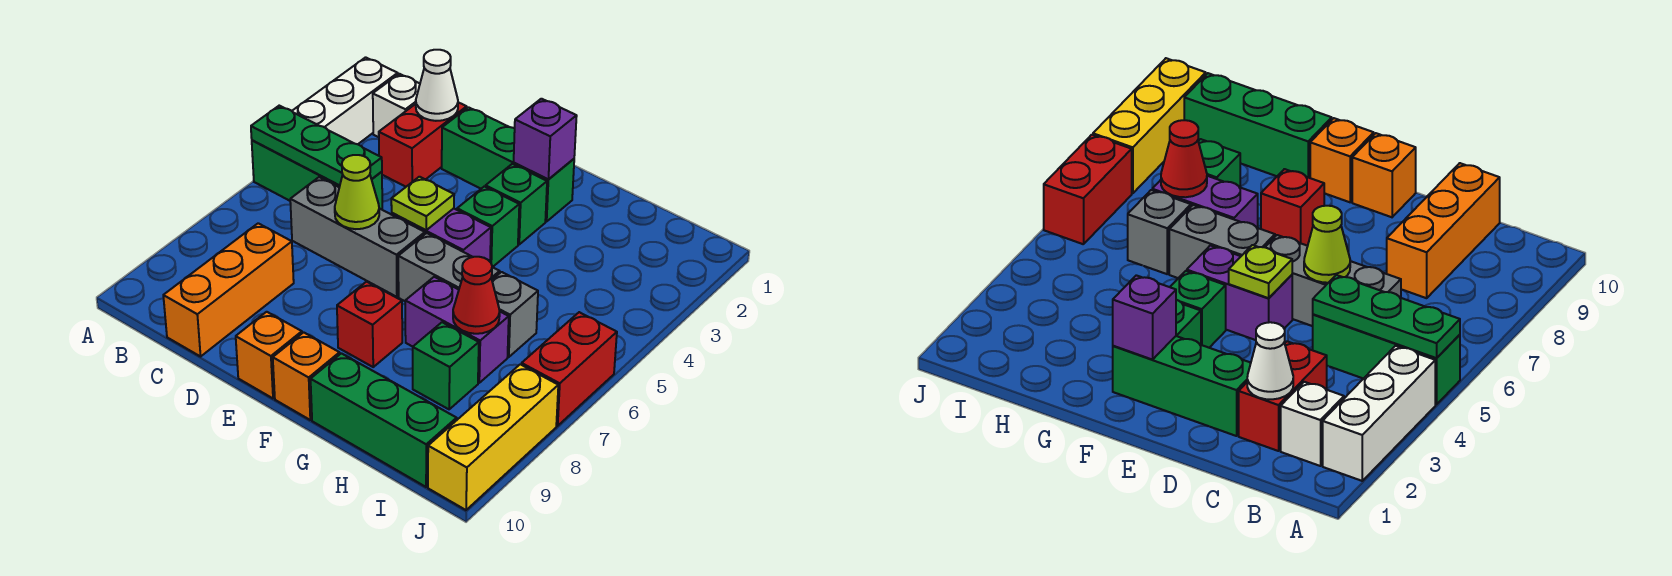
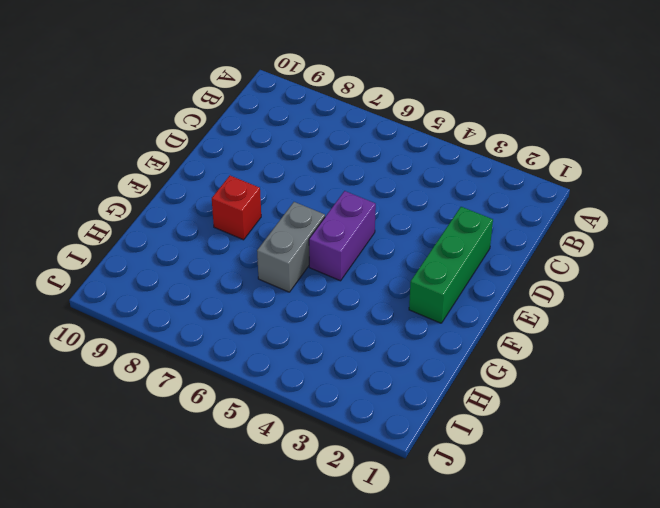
none -> white 1x3 brick [292,57,398,144]
none -> green 1x3 brick [252,140,382,209]
none -> white 1x1 brick [373,74,420,137]

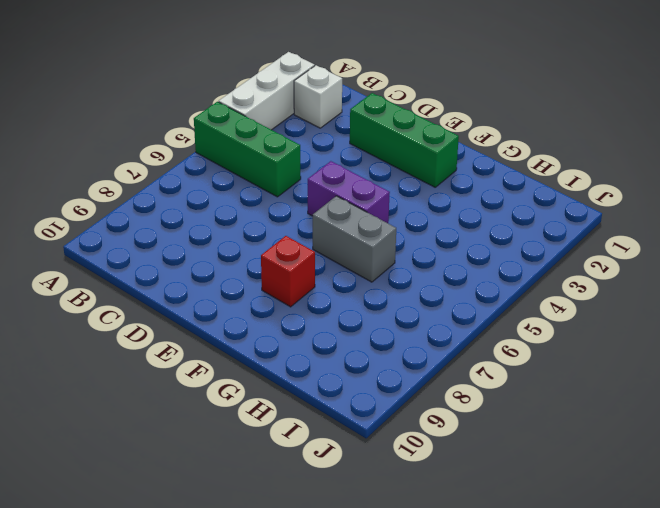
none -> red 1x2 brick [379,102,467,187]
none -> grey 1x3 brick [290,177,425,297]
none -> orange 1x3 brick [163,223,294,356]

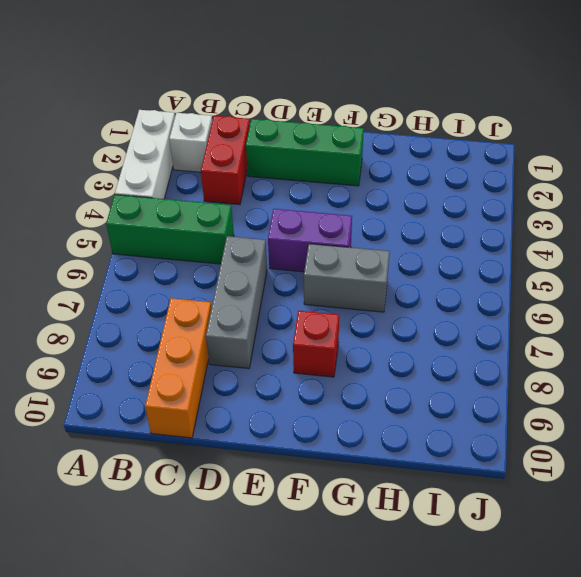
grey 1x3 brick [206,236,267,368] -> grey 1x3 brick turned to [290,177,425,297]
none -> orange 1x1 brick [236,312,302,398]
none -> green 1x1 brick [486,164,547,244]
none -> green 1x1 brick [457,186,519,267]

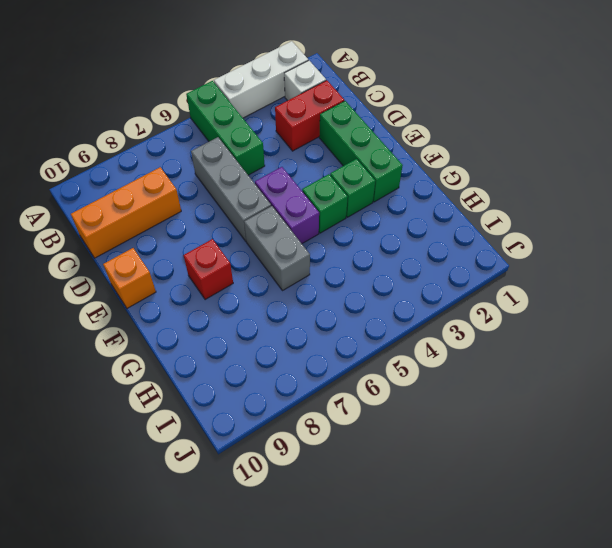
none -> orange 1x1 brick [273,332,340,420]
none -> purple 1x2 brick [405,277,509,383]
none -> green 1x3 brick [311,353,457,487]

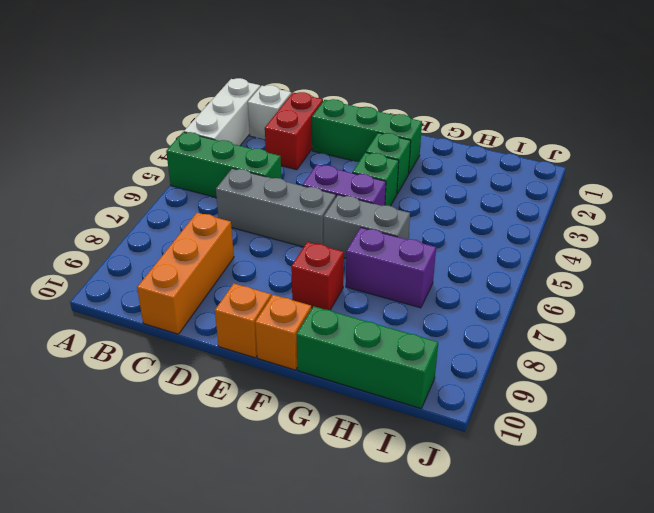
none -> grey 1x1 brick [492,272,538,357]
none -> green 1x1 brick [413,322,479,409]
none -> red 1x2 brick [522,312,617,426]

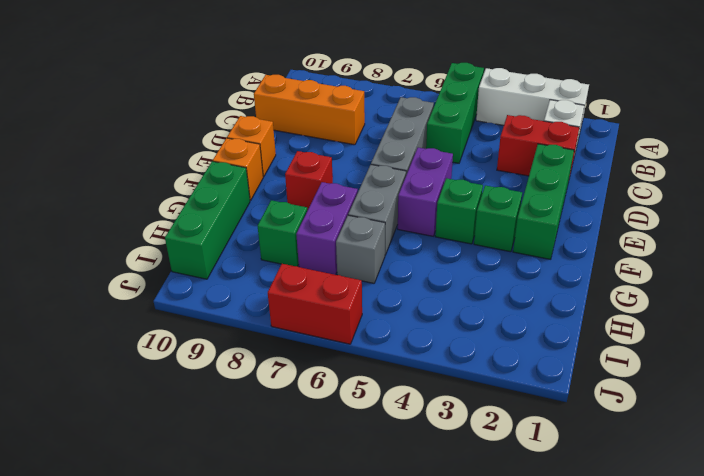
none -> yellow 1x3 brick [428,364,558,510]
none -> green 1x3 plate [251,106,382,185]
none -> white 1x1 cone [416,50,458,121]

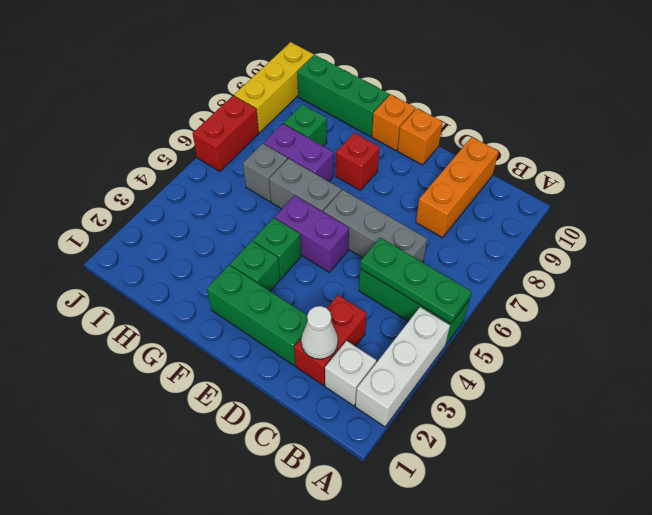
none -> lime 1x1 cone [335,155,379,229]
none -> lime 1x1 plate [391,177,454,230]
none -> purple 1x1 brick [514,99,577,180]

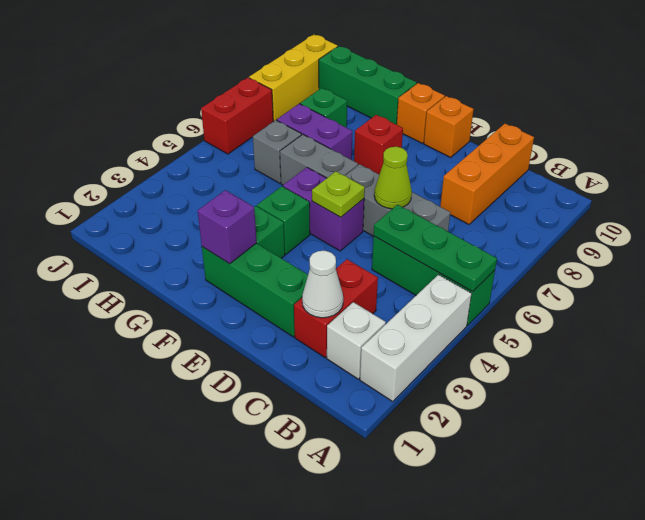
none -> red 1x1 cone [453,257,500,334]

